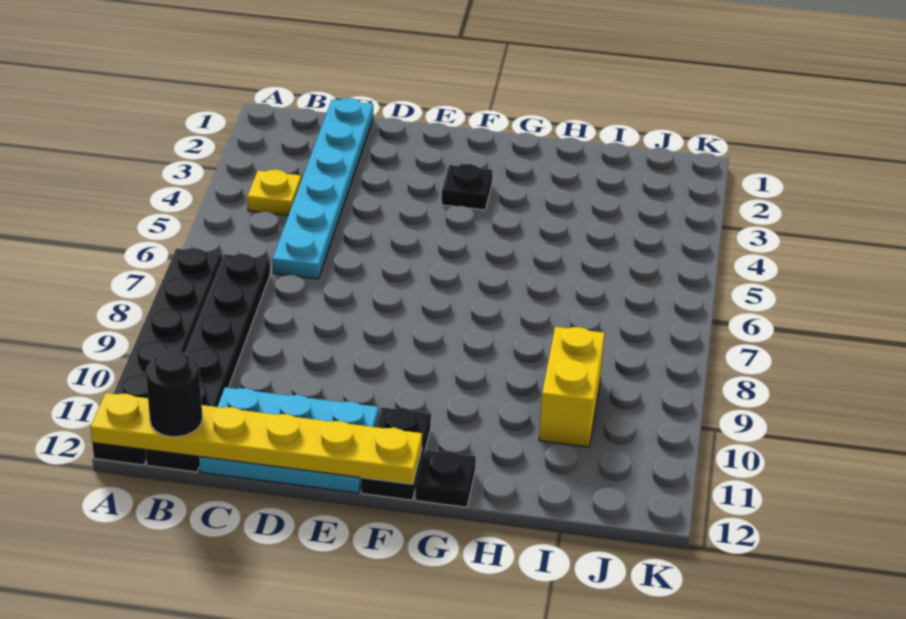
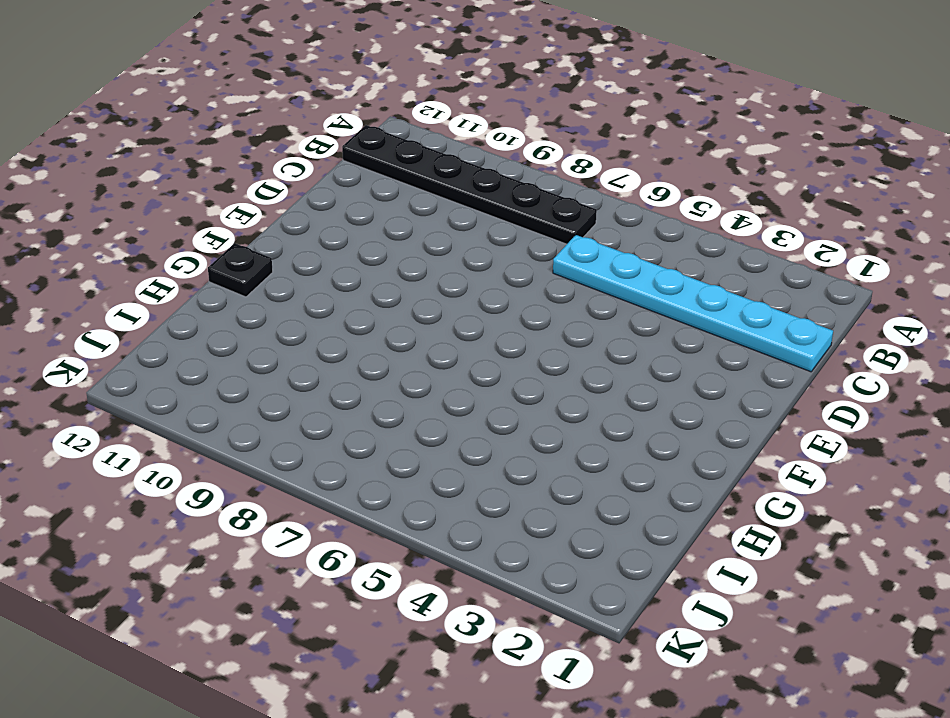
none -> black 1x6 plate [92,248,222,465]
none -> yellow 1x1 plate [247,170,301,216]

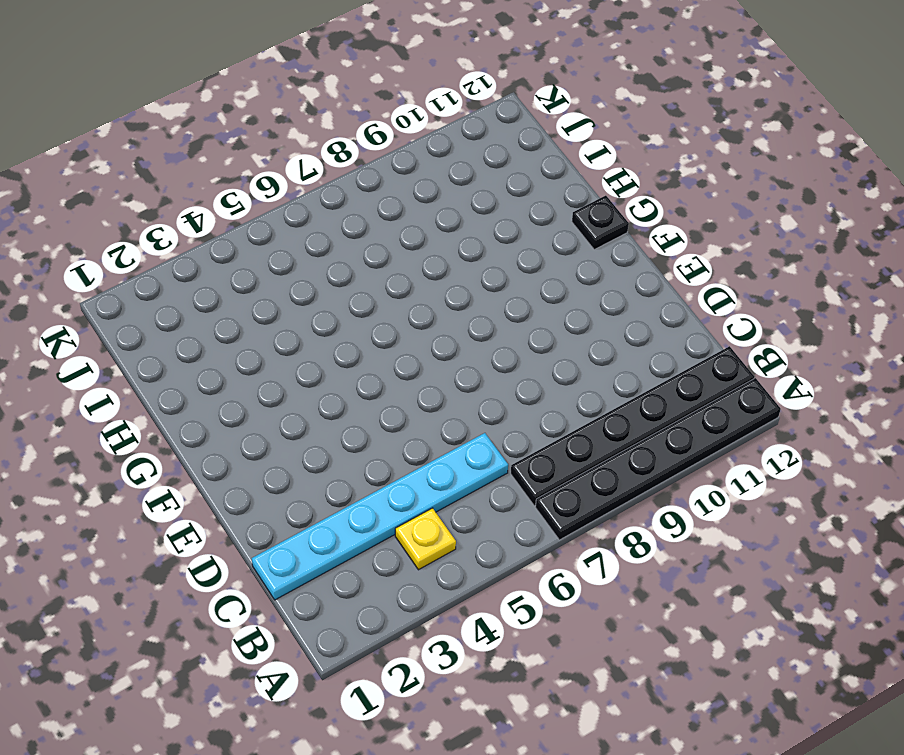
none -> cyan 2x3 plate [199,388,378,493]
none -> black 1x1 plate [442,164,493,210]

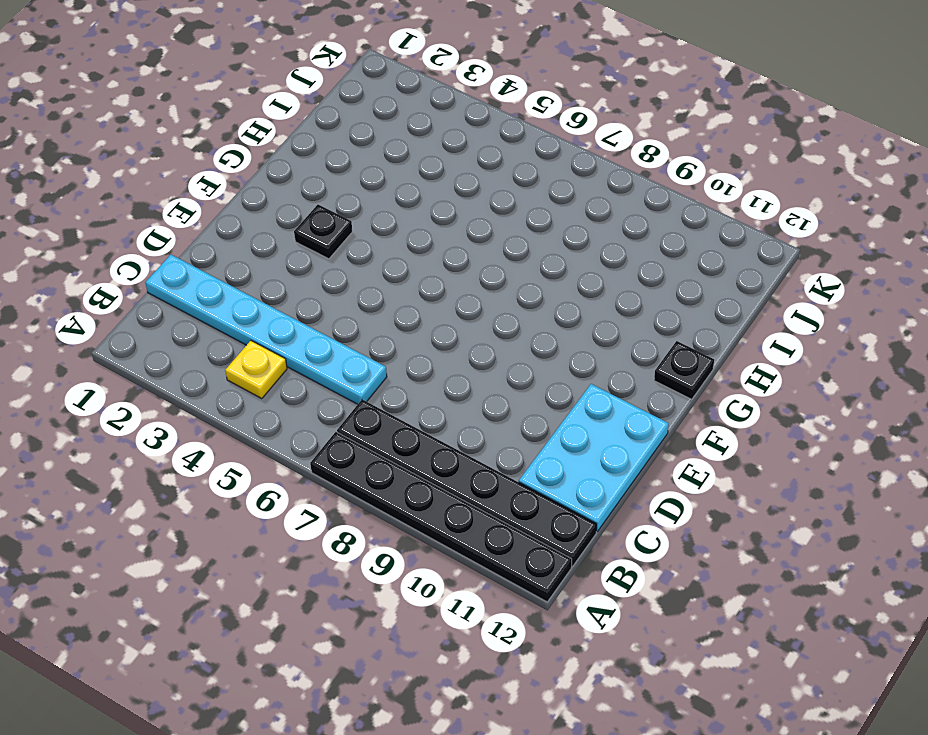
none -> black 1x2 plate [361,407,431,500]
none -> yellow 1x2 brick [539,327,605,447]

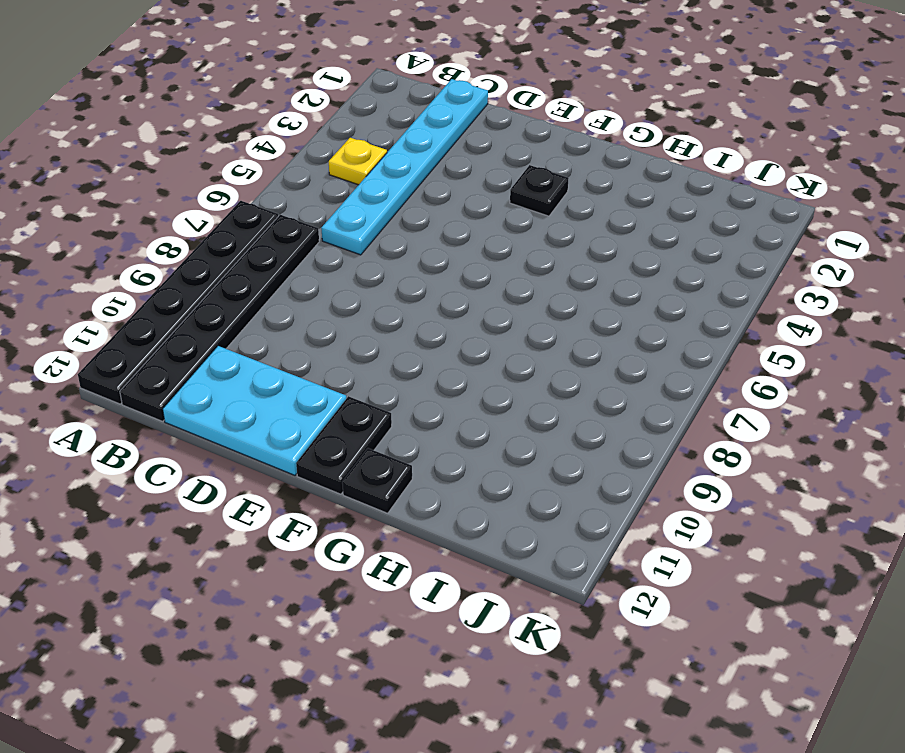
none -> yellow 1x2 brick [539,327,605,447]
none -> yellow 1x6 plate [91,393,422,484]

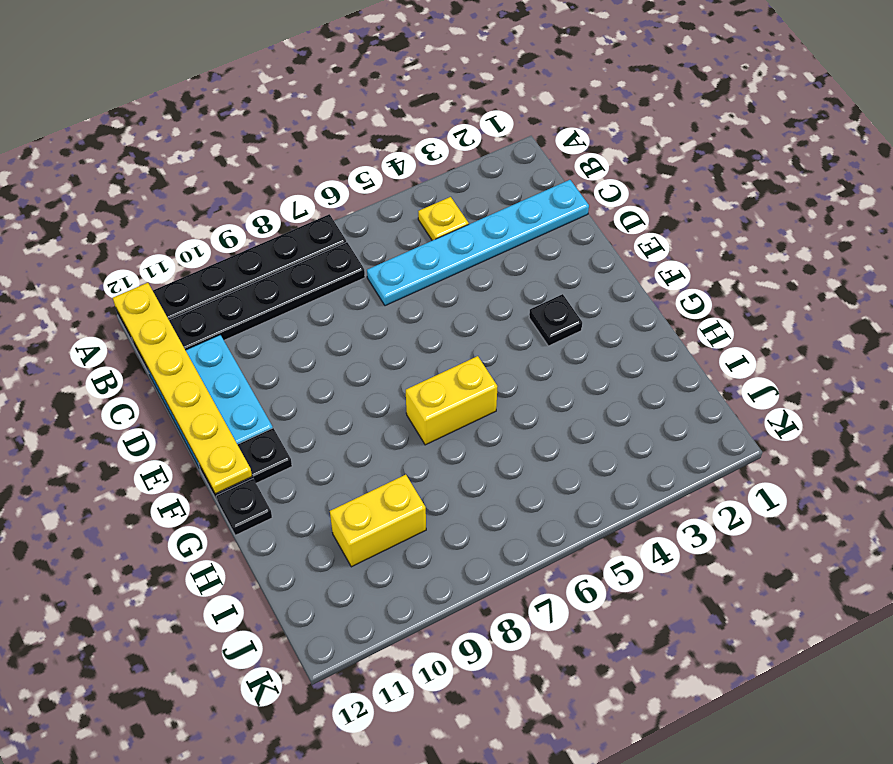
yellow 1x2 brick [406,356,497,445] -> none
none -> black 1x1 round brick [146,350,202,437]

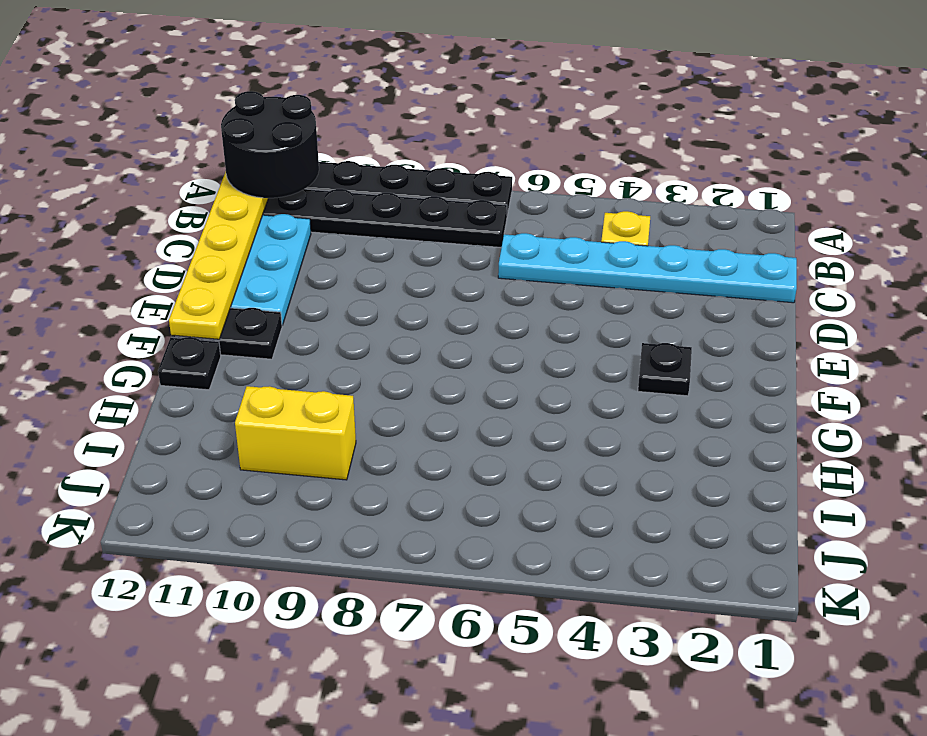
black 2x2 round brick [221,91,319,198] -> black 1x1 round brick [146,350,202,437]

